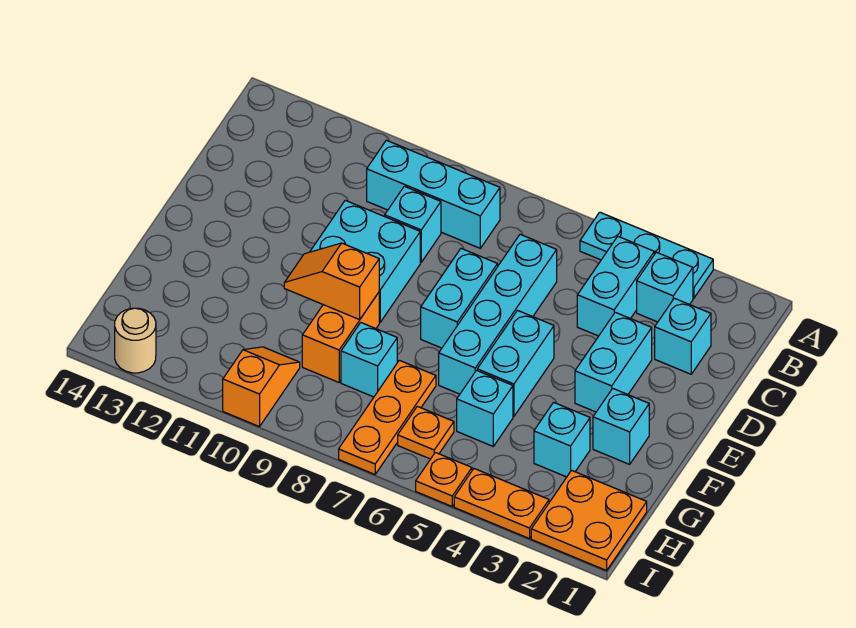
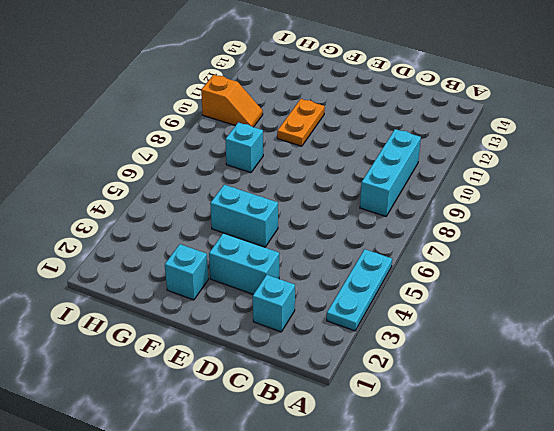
orange 1x2 plate [277,99,325,146] -> orange 1x2 plate moved to [454,469,549,539]
none -> cyan 1x1 brick [637,252,693,322]
none -> cyan 1x2 brick [577,236,654,336]
none -> cyan 1x4 brick [439,234,557,394]

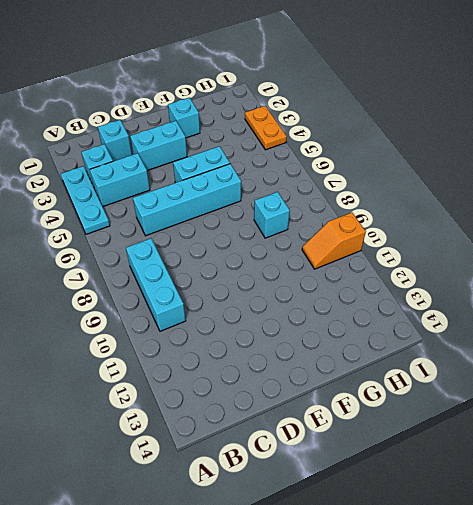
none -> cyan 1x1 brick [385,186,441,262]
none -> cyan 1x2 brick [421,249,498,348]
none -> cyan 2x2 brick [310,200,420,322]

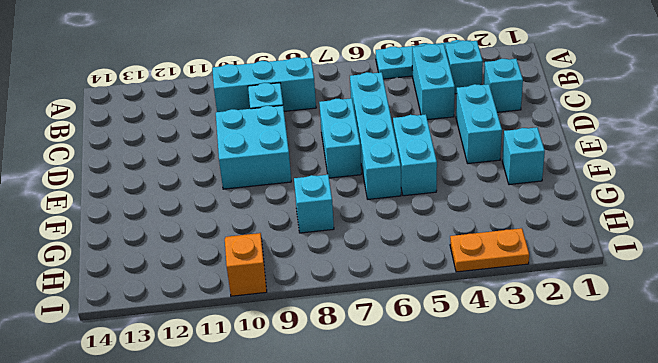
none -> orange 1x2 brick [302,293,379,382]
none -> cyan 1x1 brick [534,402,590,477]
none -> cyan 1x1 brick [457,371,513,446]

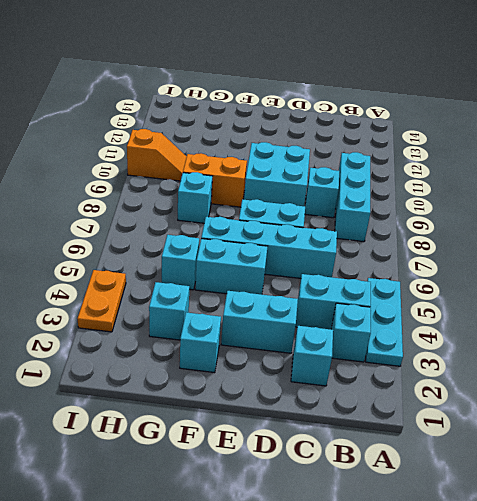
none -> orange 1x3 plate [339,360,436,474]
none -> orange 2x2 plate [531,470,647,571]
none -> orange 1x1 plate [398,406,454,459]

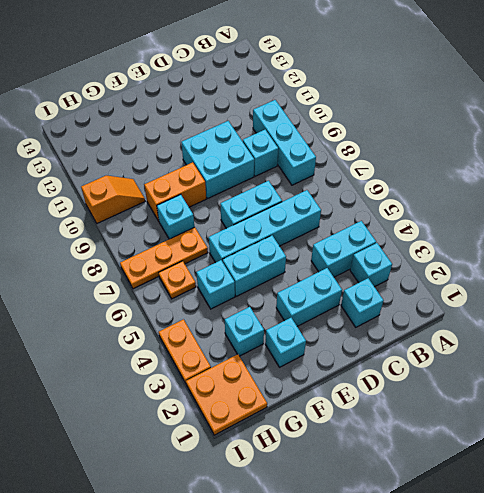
none -> cyan 1x3 plate [580,212,713,298]
none -> orange 1x1 plate [416,452,472,506]
none -> tan 1x1 round brick [115,308,156,373]

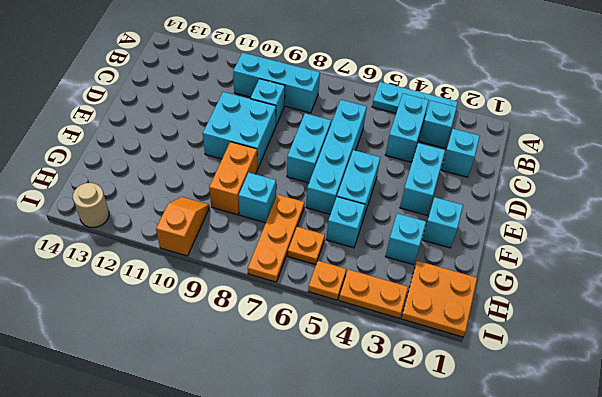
none -> orange 1x2 slope [284,243,379,320]

